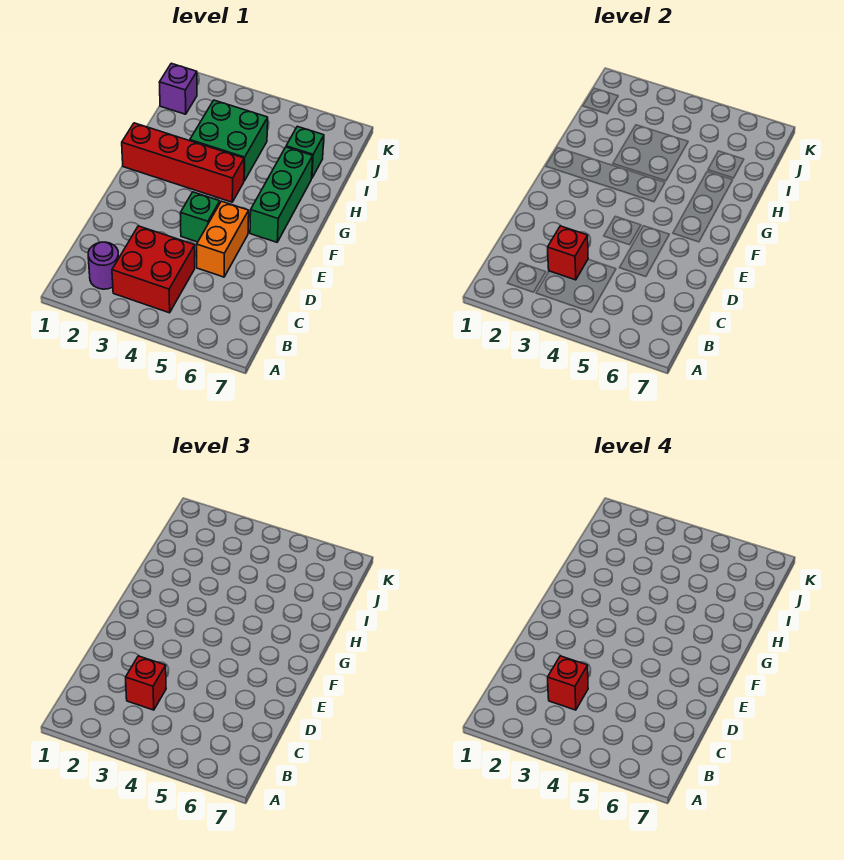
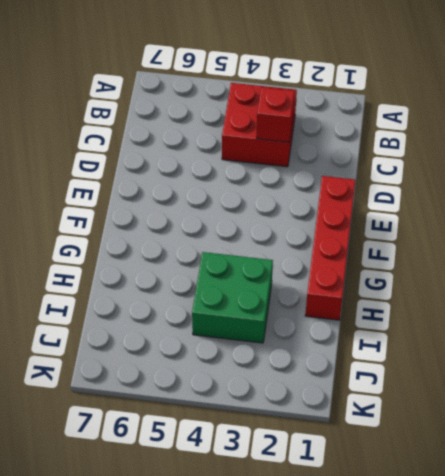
red 1x4 brick [305,176,355,320] -> red 1x4 brick turned to [122,123,244,202]
none -> purple 1x1 round brick [88,242,119,289]
none -> orange 1x2 brick [197,201,249,277]
none -> green 1x1 brick [181,192,220,242]

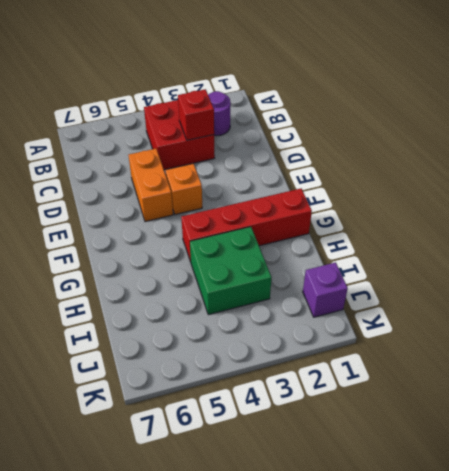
orange 1x1 brick [165,164,202,215] -> green 1x1 brick [181,192,220,242]
none -> green 1x3 brick [250,147,313,242]
none -> green 1x1 brick [286,126,324,178]
none -> red 1x1 brick [126,656,166,710]

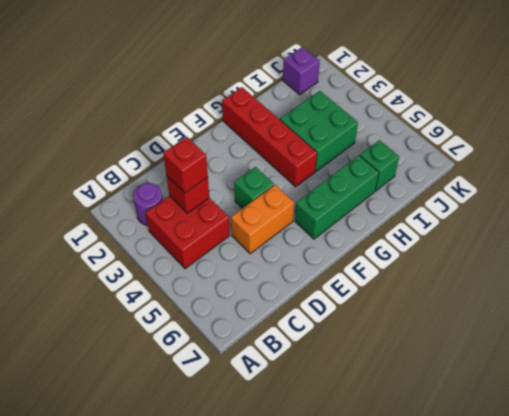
none -> red 1x1 brick [548,656,588,710]

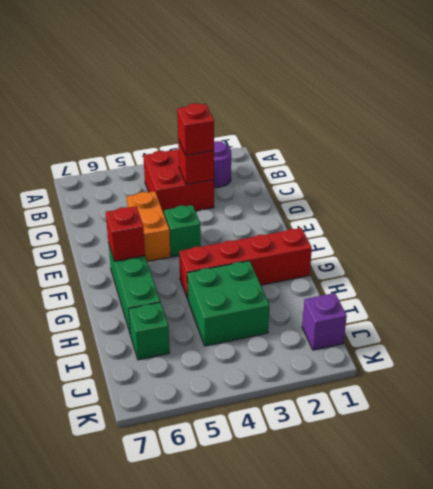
red 1x1 brick [106,206,145,261] -> red 1x1 brick moved to [548,656,588,710]

